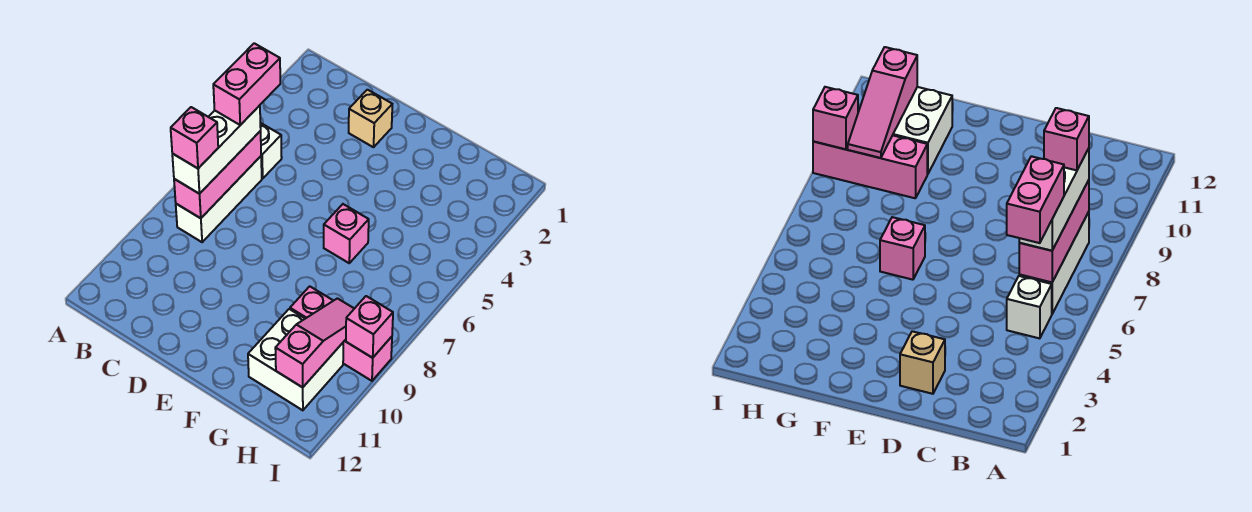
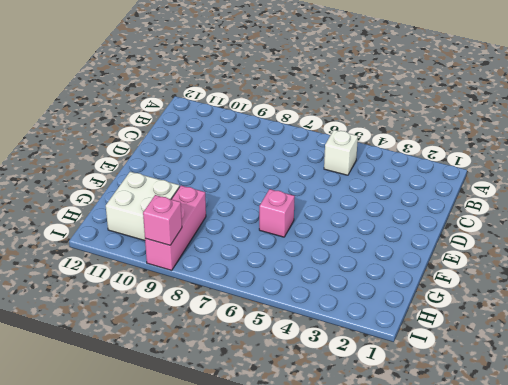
none -> white 1x3 brick [176,156,262,242]
none -> tan 1x1 brick [349,90,392,147]
none -> pink 1x3 brick [174,131,261,218]

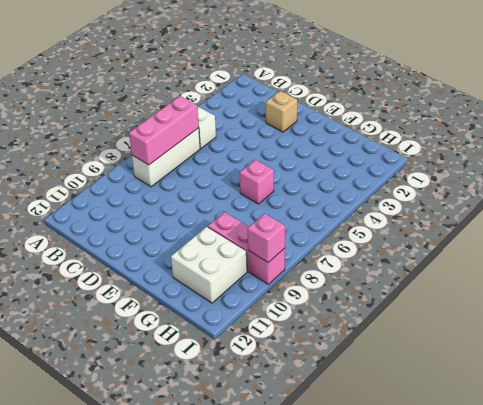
none -> pink 1x3 slope [275,298,354,387]
none -> white 1x3 brick [172,105,261,194]
none -> pink 1x2 brick [213,43,280,125]

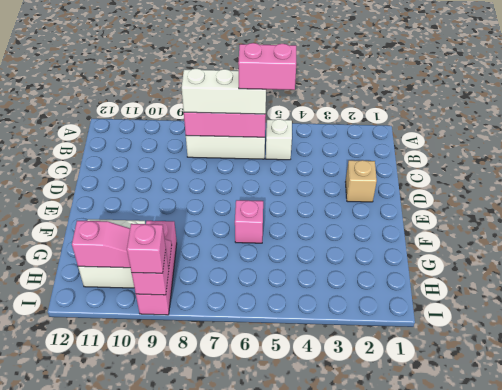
pink 1x1 brick [127,224,166,273] -> pink 1x1 brick moved to [171,107,218,168]

